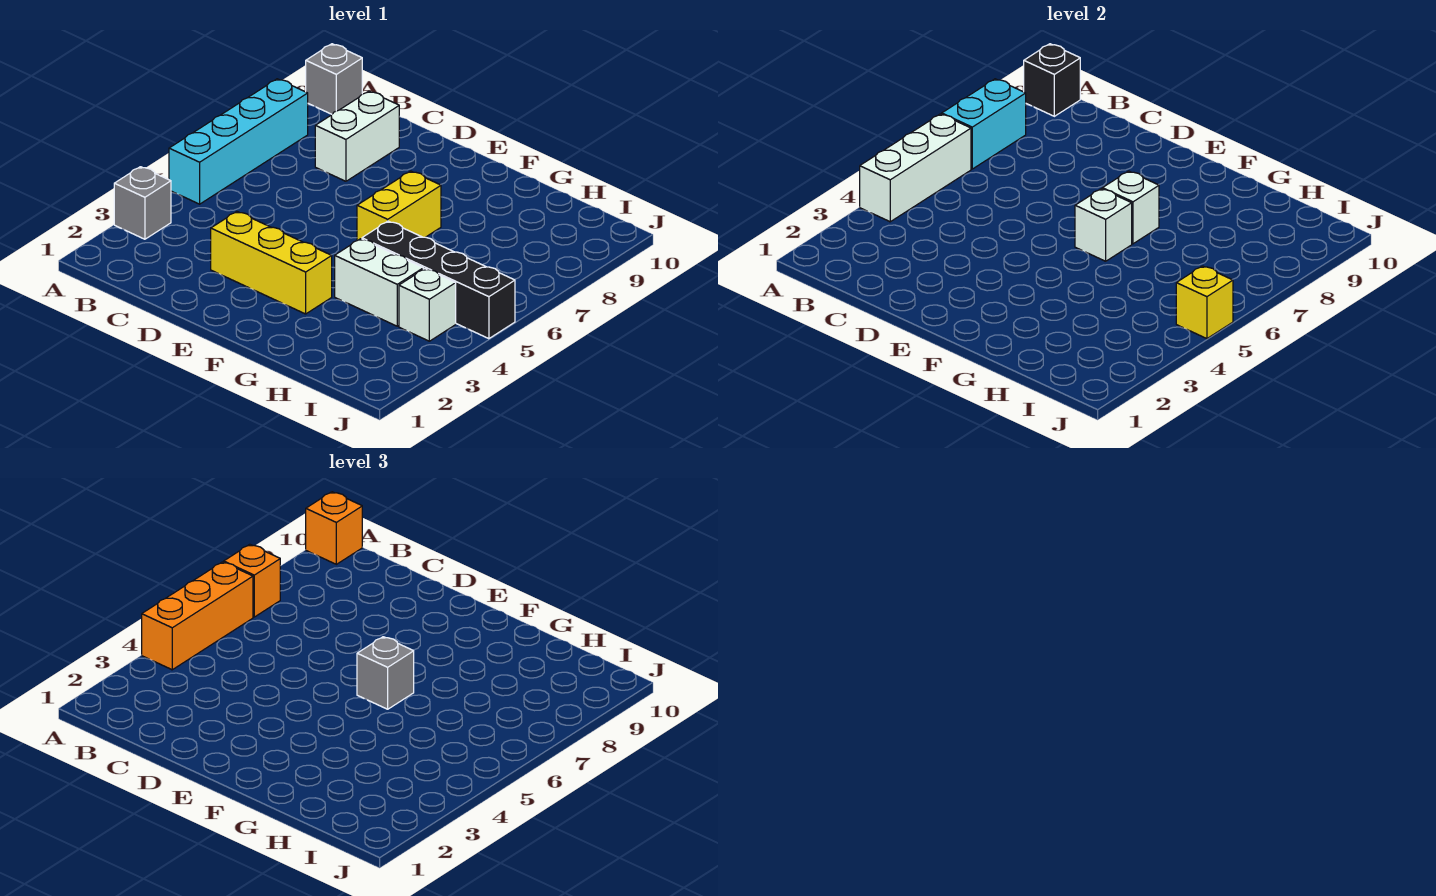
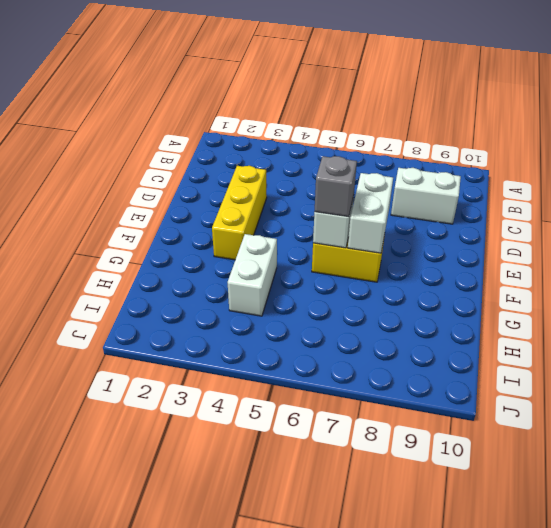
white 1x2 brick [348,173,393,253] -> white 1x1 brick [1102,171,1159,244]
none -> grey 1x1 brick [114,167,171,239]
none -> cyan 1x4 brick [169,79,308,204]
none -> grey 1x1 brick [306,44,362,114]

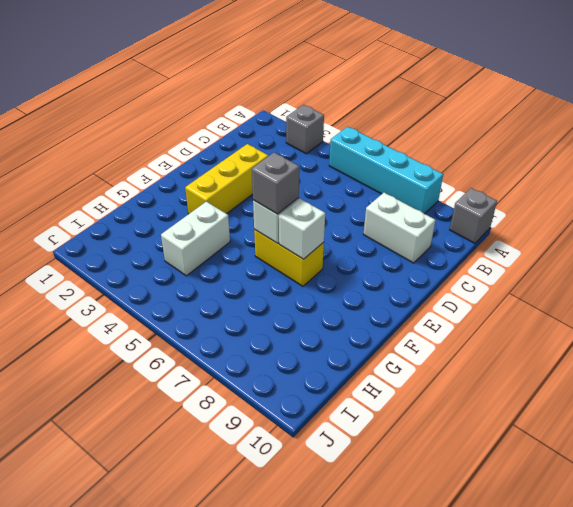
none -> black 1x4 brick [362,221,515,339]
none -> white 1x1 brick [399,269,456,341]
none -> white 1x3 brick [860,114,971,222]

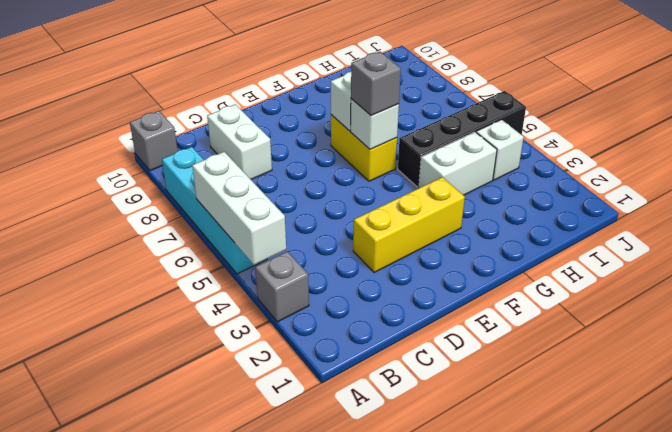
none -> cyan 1x2 brick [942,79,1026,169]
none -> black 1x1 brick [1024,44,1080,116]
none -> yellow 1x1 brick [1176,266,1233,339]

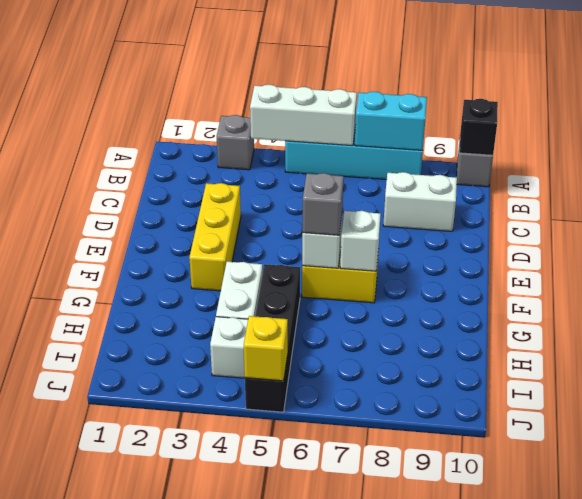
none -> orange 1x3 brick [142,562,253,670]
none -> orange 1x1 brick [224,544,280,617]
none -> orange 1x1 brick [306,492,362,564]

